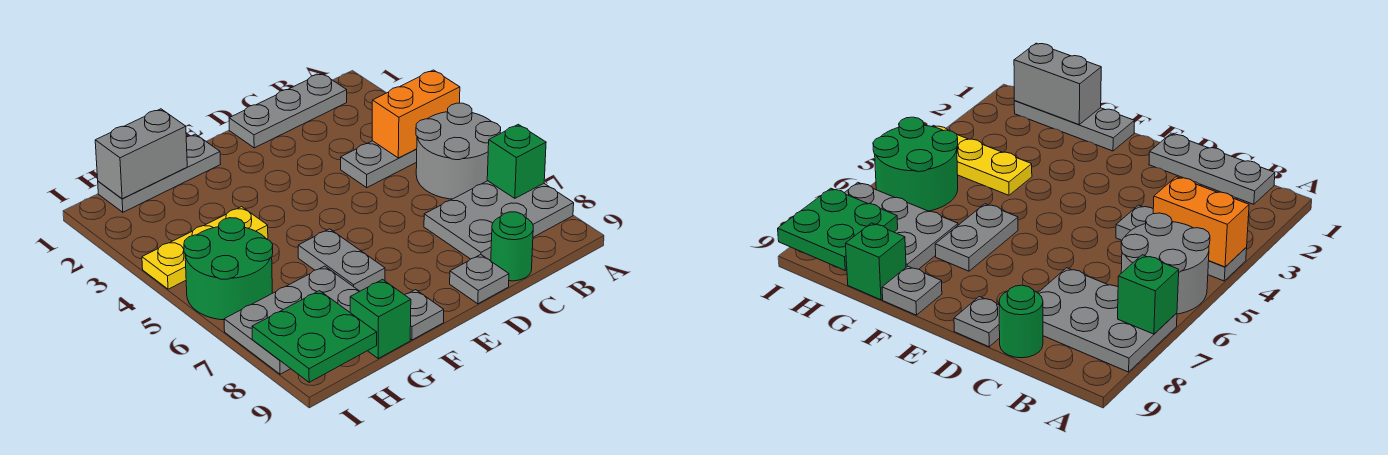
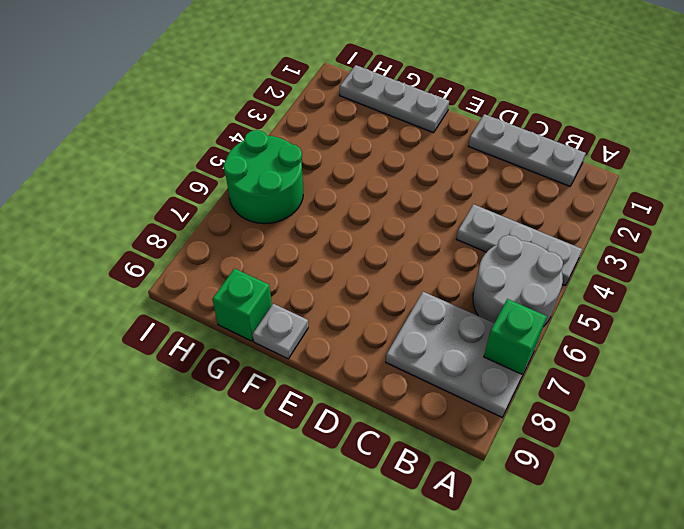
none -> green 1x1 round brick [491,212,533,281]
none -> grey 1x1 plate [450,255,509,304]
none -> grey 1x2 plate [298,229,385,291]

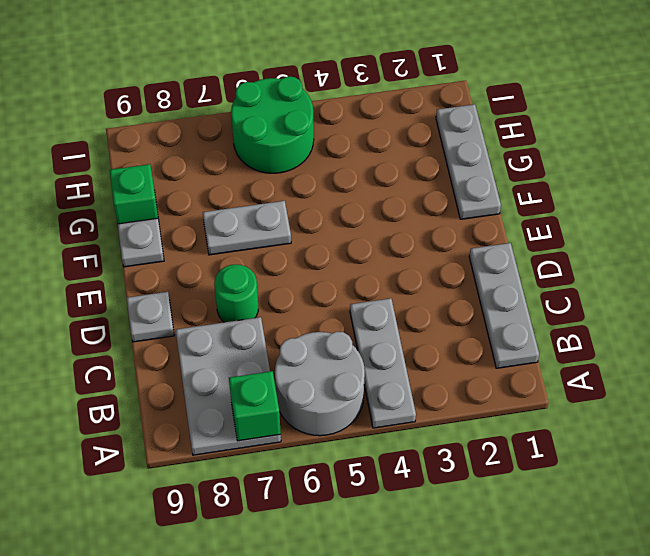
green 1x1 round brick [214,265,258,322] -> green 1x1 round brick moved to [491,212,533,281]
none -> yellow 1x3 plate [142,207,268,289]
none -> grey 2x3 plate [224,266,360,374]
none -> orange 1x2 brick [372,70,460,158]

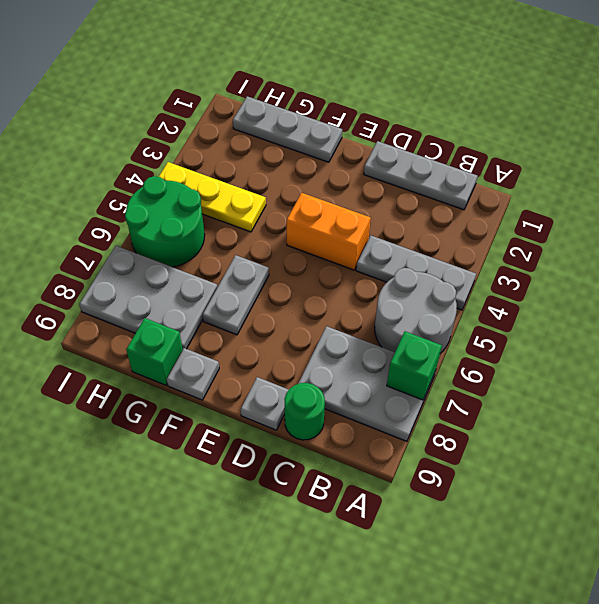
orange 1x2 brick [287,193,371,270] -> orange 1x2 brick moved to [372,70,460,158]
none -> grey 1x2 brick [95,109,187,199]
none -> green 2x2 plate [252,291,377,382]

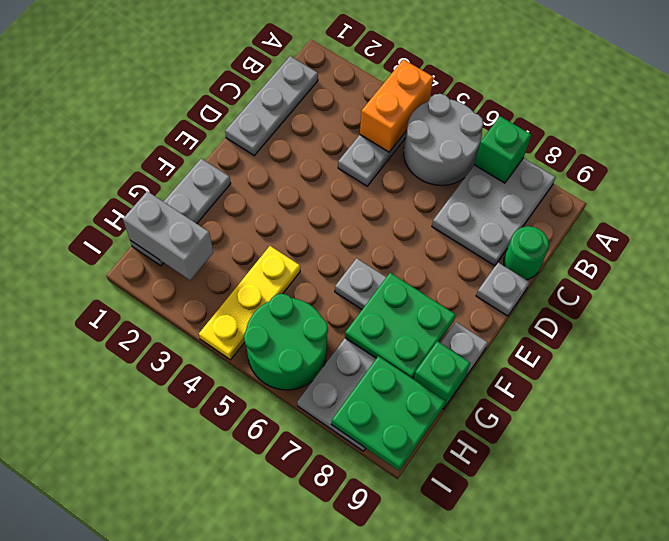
green 2x2 plate [345,273,456,379] -> none
grey 1x2 brick [123,191,213,280] -> grey 1x2 brick turned to [95,109,187,199]

